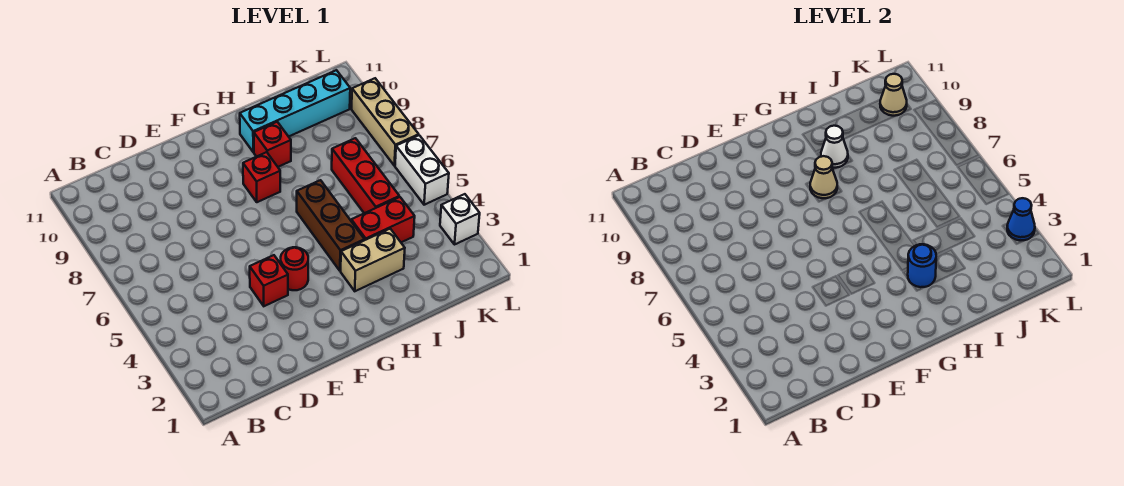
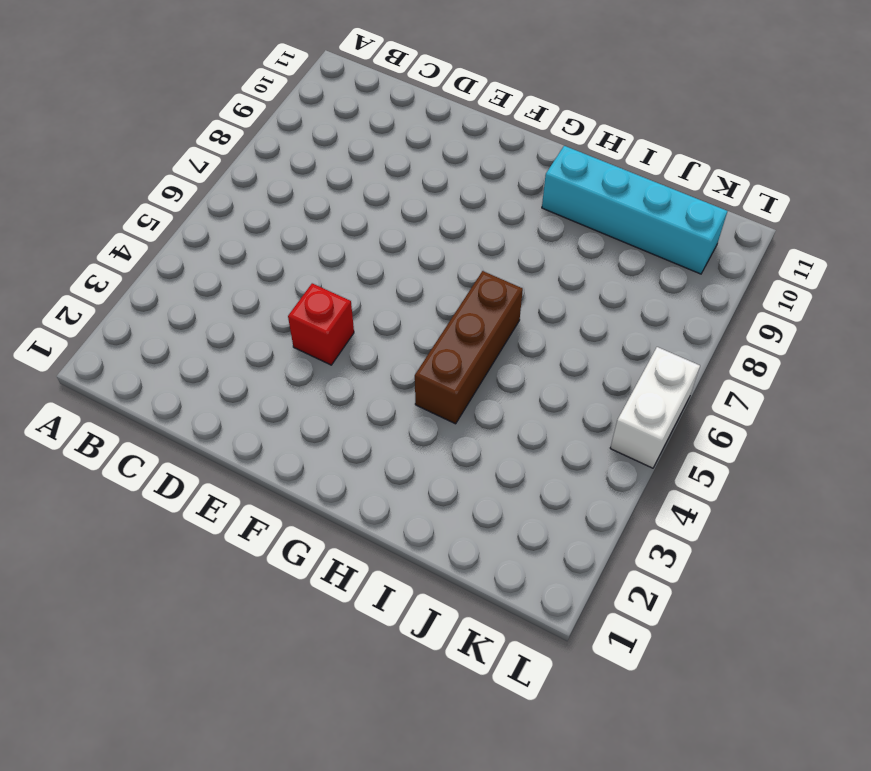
none -> red 1x1 round brick [281,247,308,290]
none -> red 1x1 brick [243,152,280,202]
none -> tan 1x2 brick [341,229,405,291]

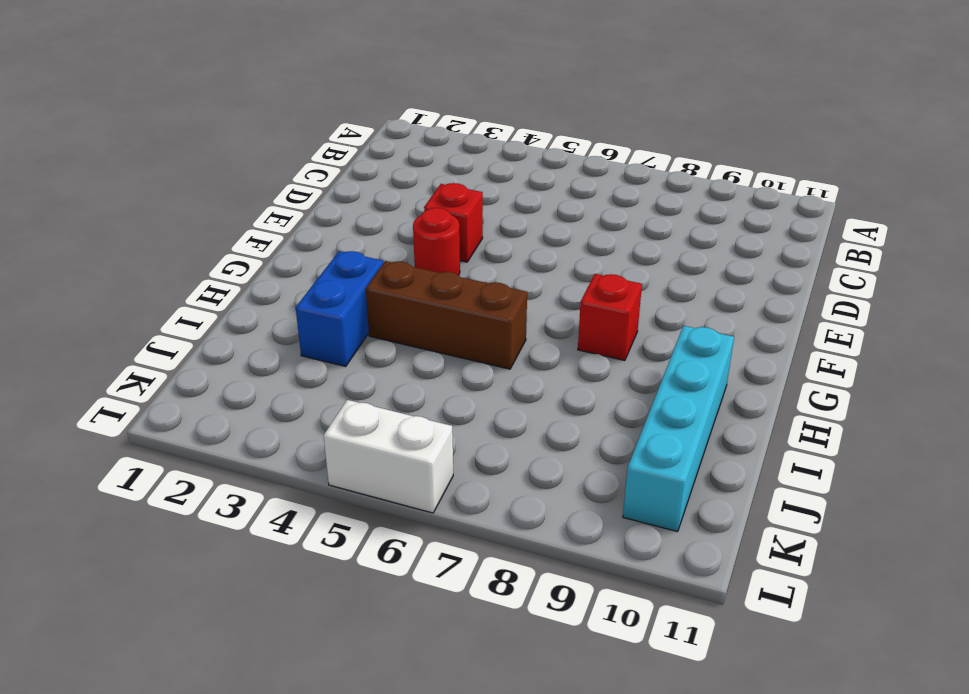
blue 1x2 brick [296,251,383,366] -> tan 1x2 brick [341,229,405,291]
none -> red 1x1 brick [254,122,291,167]
none -> red 1x2 brick [351,197,415,242]
none -> red 1x3 brick [332,138,399,213]

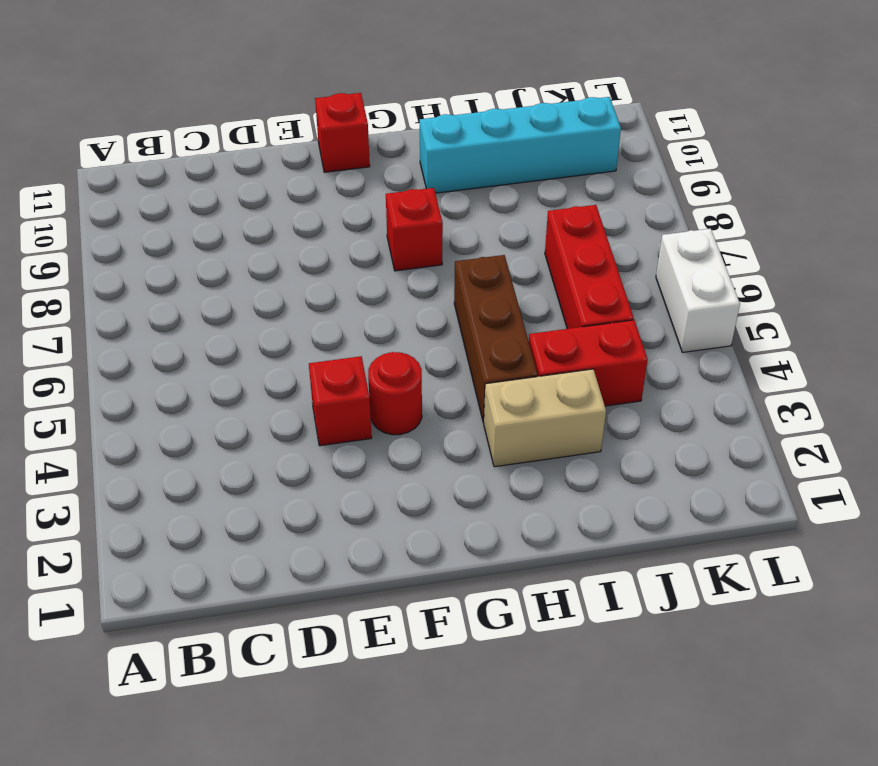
red 1x1 brick [315,93,370,172] -> red 1x1 brick moved to [254,122,291,167]
none -> white 1x1 brick [440,194,480,244]
none -> tan 1x3 brick [352,78,419,166]
none -> tan 1x1 cone [810,156,837,198]

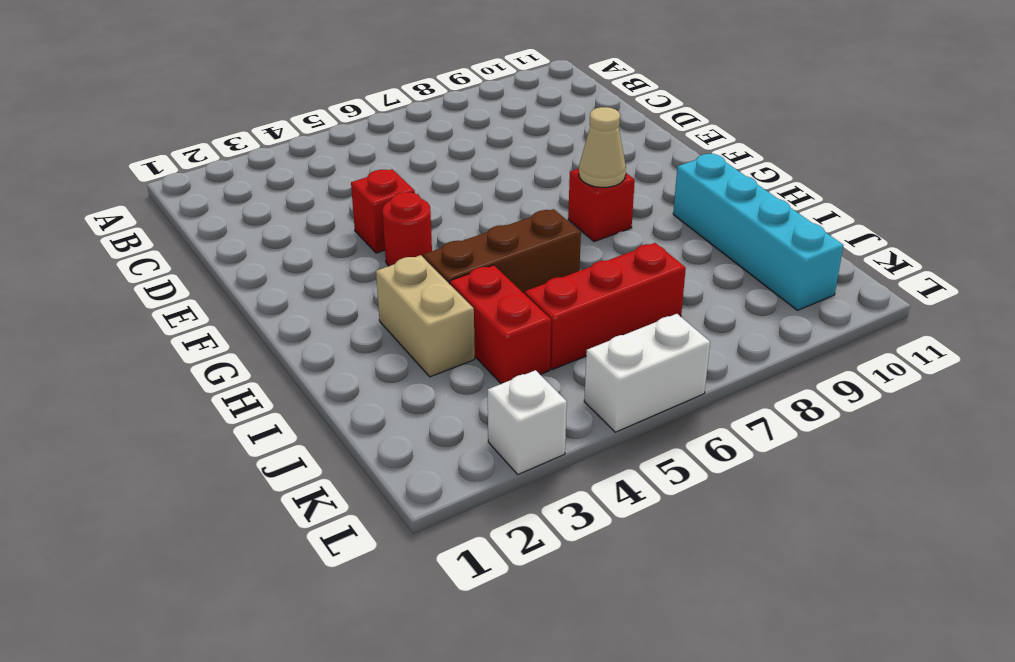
none -> red 1x1 brick [254,122,291,167]
none -> tan 1x3 brick [352,78,419,166]
none -> blue 1x1 round brick [908,244,936,287]

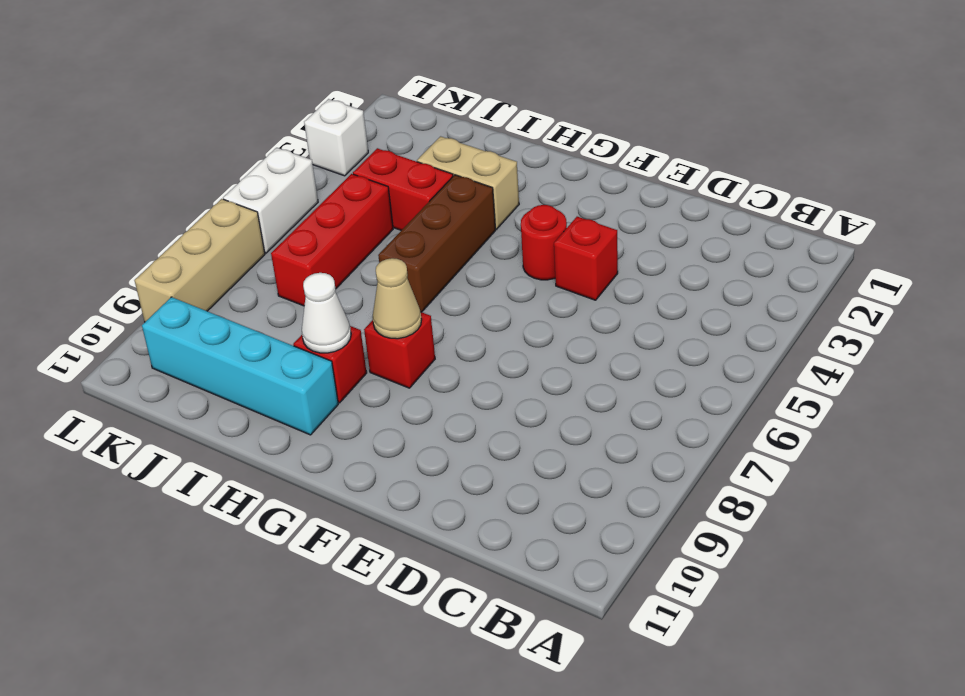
none -> blue 1x1 round brick [908,244,936,287]
none -> tan 1x1 cone [880,74,907,116]
none -> blue 1x1 cone [1007,198,1035,240]

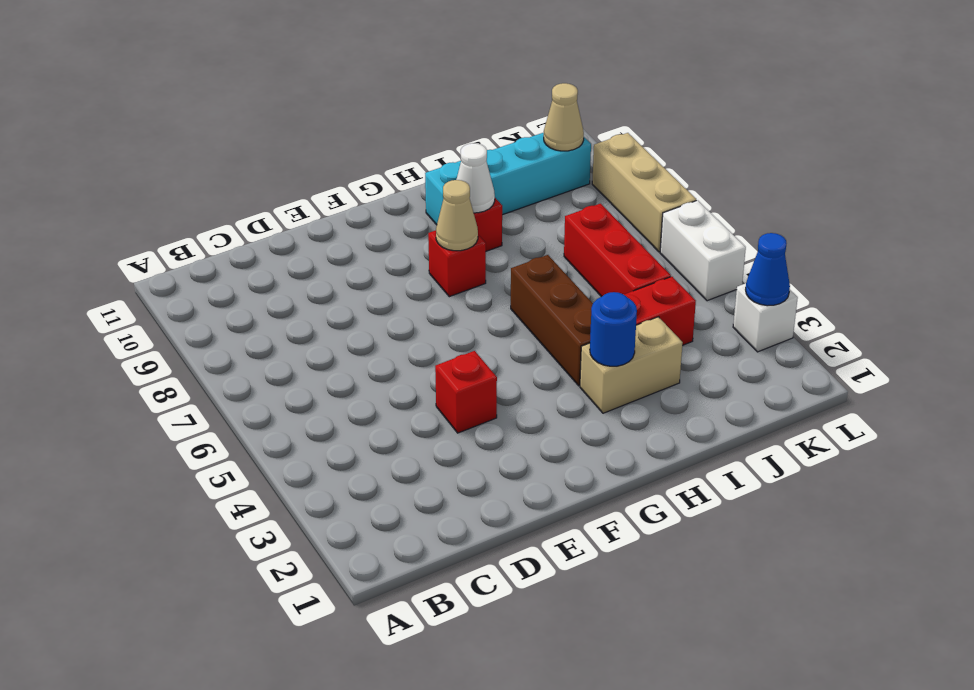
none -> red 1x1 round brick [281,247,308,290]

